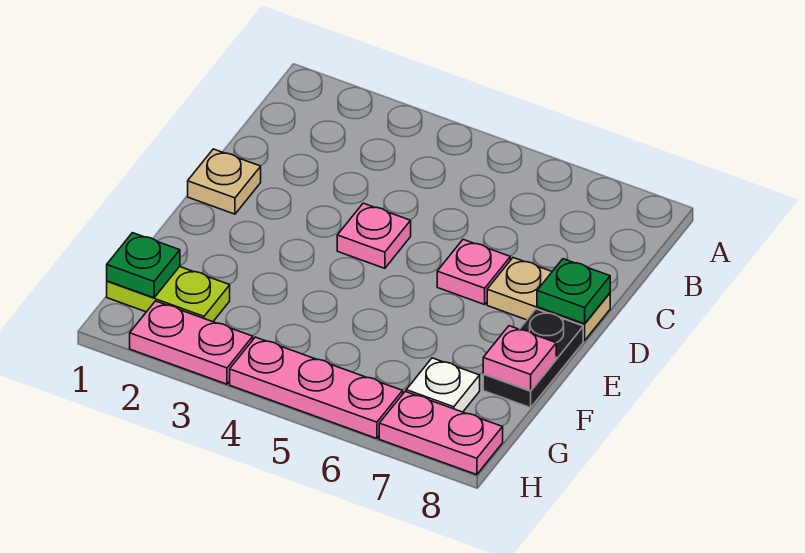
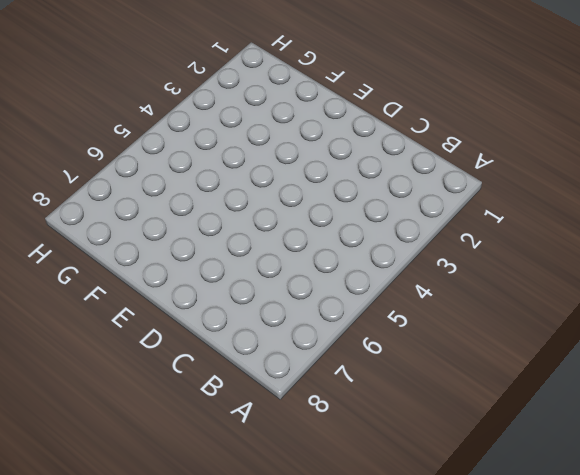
none -> tan 1x1 plate [188,149,261,214]
none -> pink 1x1 plate [337,203,411,268]
none -> pink 1x1 plate [437,240,510,304]

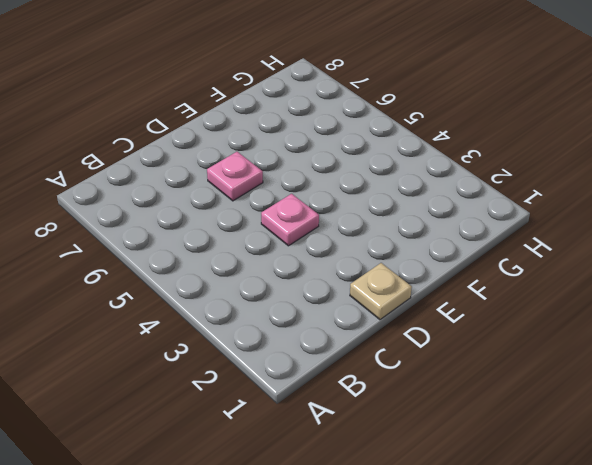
none -> tan 1x2 plate [487,258,610,341]
none -> black 1x2 plate [483,309,583,408]
none -> lime 1x2 plate [107,267,230,322]

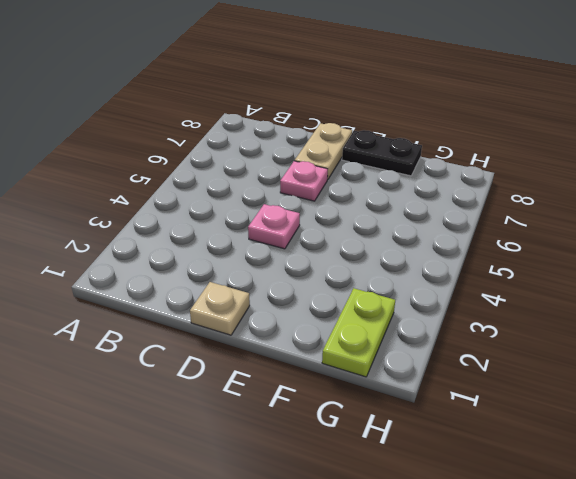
none -> white 1x1 plate [406,358,480,412]
none -> pink 1x2 plate [130,301,253,384]
none -> pink 1x3 plate [230,337,403,438]

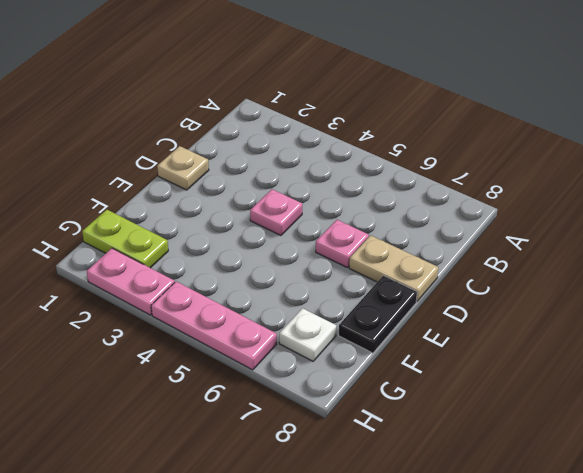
none -> pink 1x2 plate [379,391,503,475]
none -> green 1x1 plate [537,259,610,324]
none -> pink 1x1 plate [483,326,556,391]

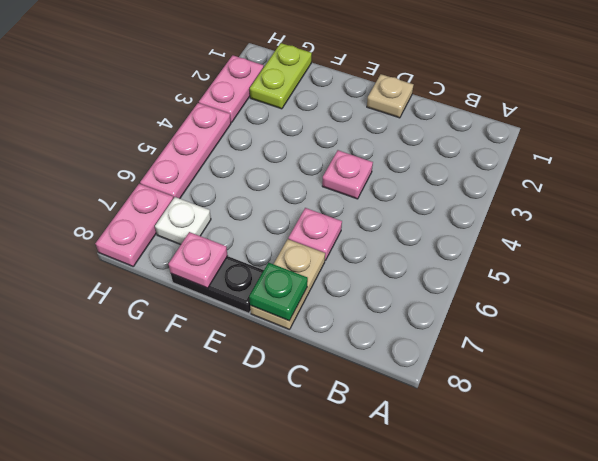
none -> green 1x1 plate [107,233,180,298]

